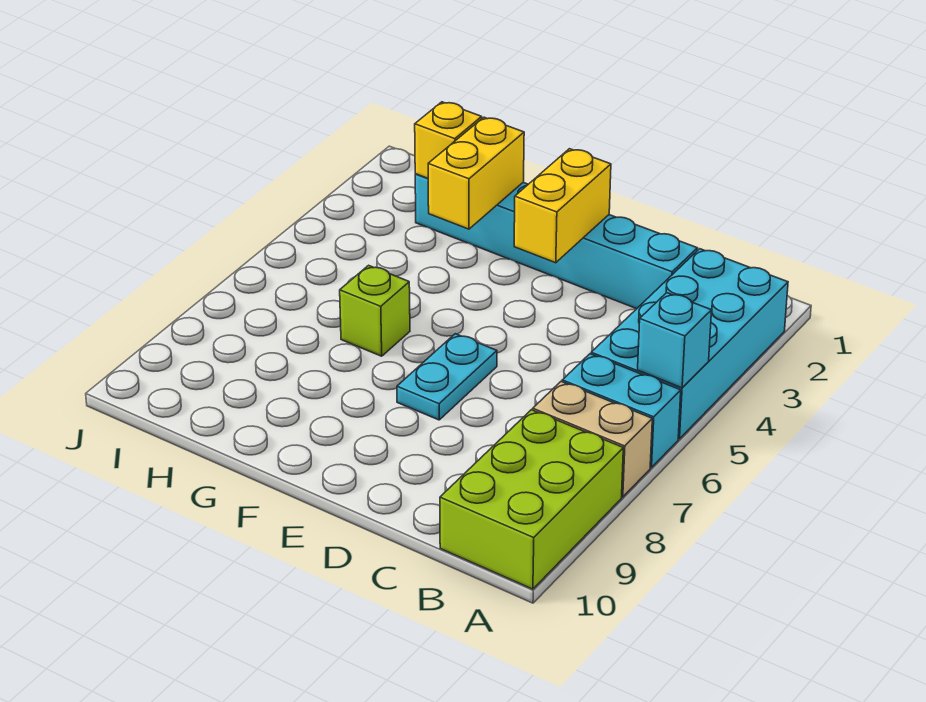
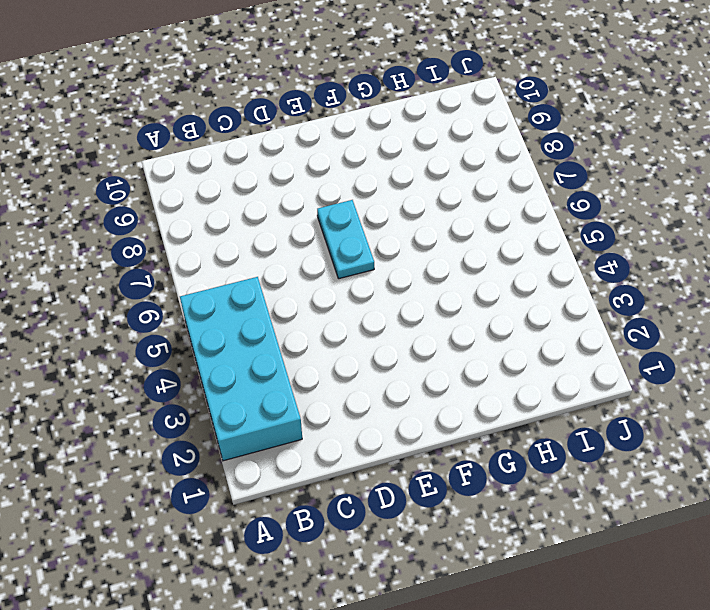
none -> cyan 1x2 brick [562,354,681,468]
none -> tan 1x2 brick [533,382,652,497]

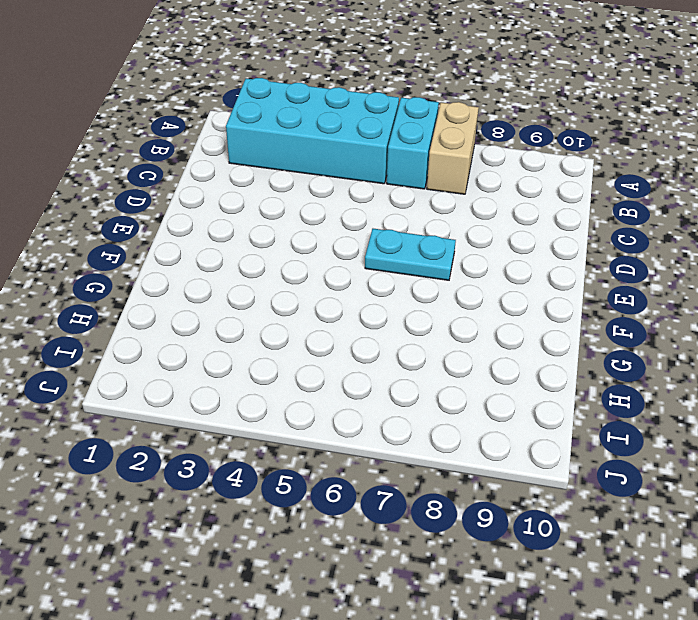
none -> lime 2x3 brick [440,410,623,589]
none -> cyan 1x6 brick [415,174,697,309]

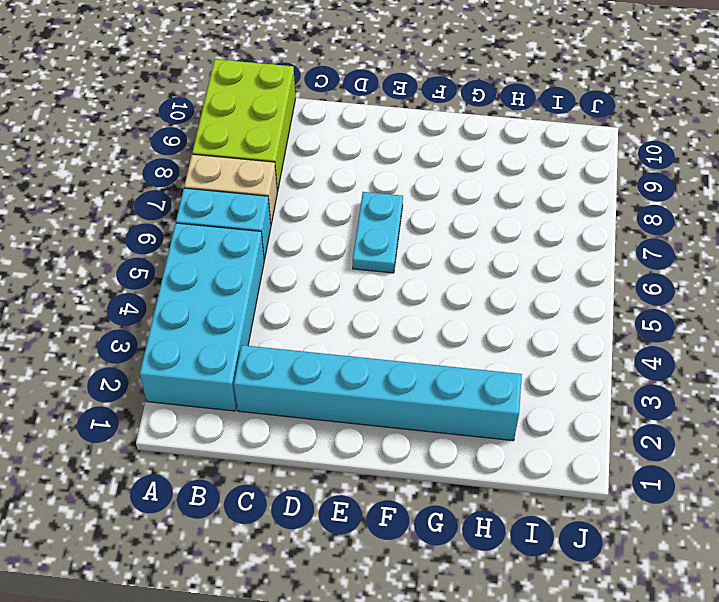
none -> lime 1x1 brick [340,265,410,356]
none -> cyan 1x1 brick [638,293,712,388]

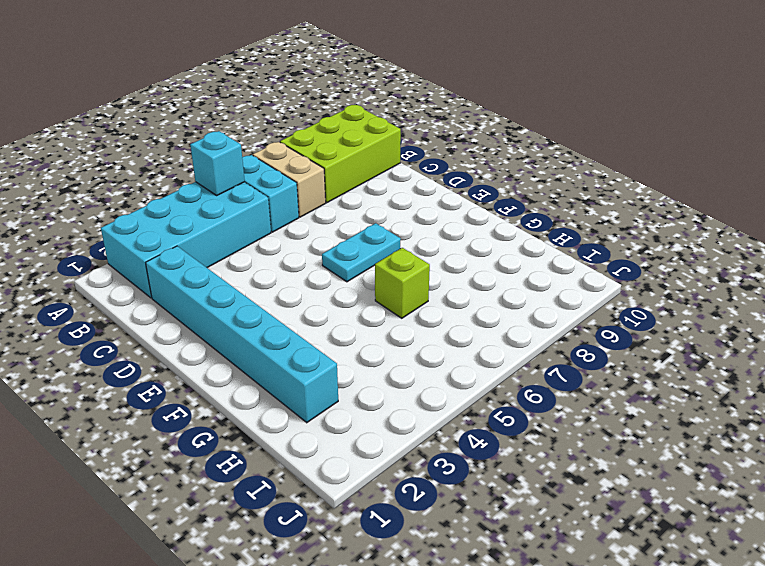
none -> yellow 1x2 brick [514,149,611,263]
none -> yellow 1x2 brick [428,117,524,229]

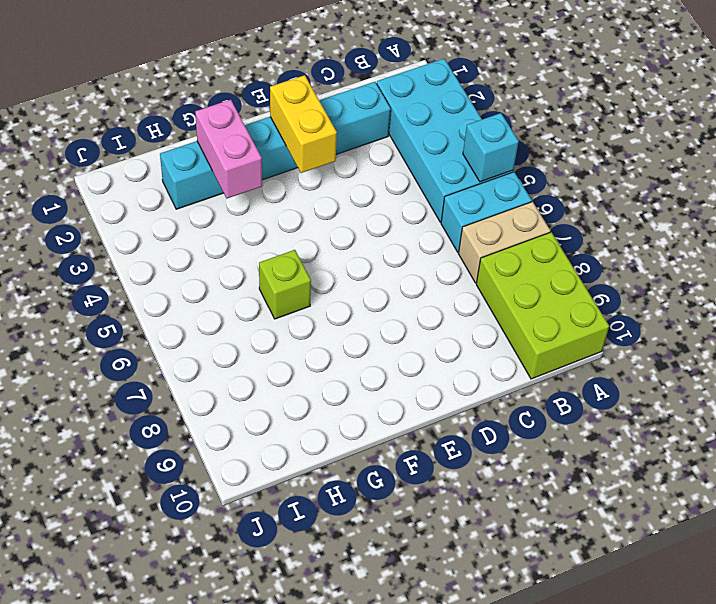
pink 1x2 brick [195,100,262,198] -> yellow 1x2 brick [428,117,524,229]
none -> cyan 1x2 plate [397,334,497,420]
none -> yellow 1x1 brick [415,102,482,178]

